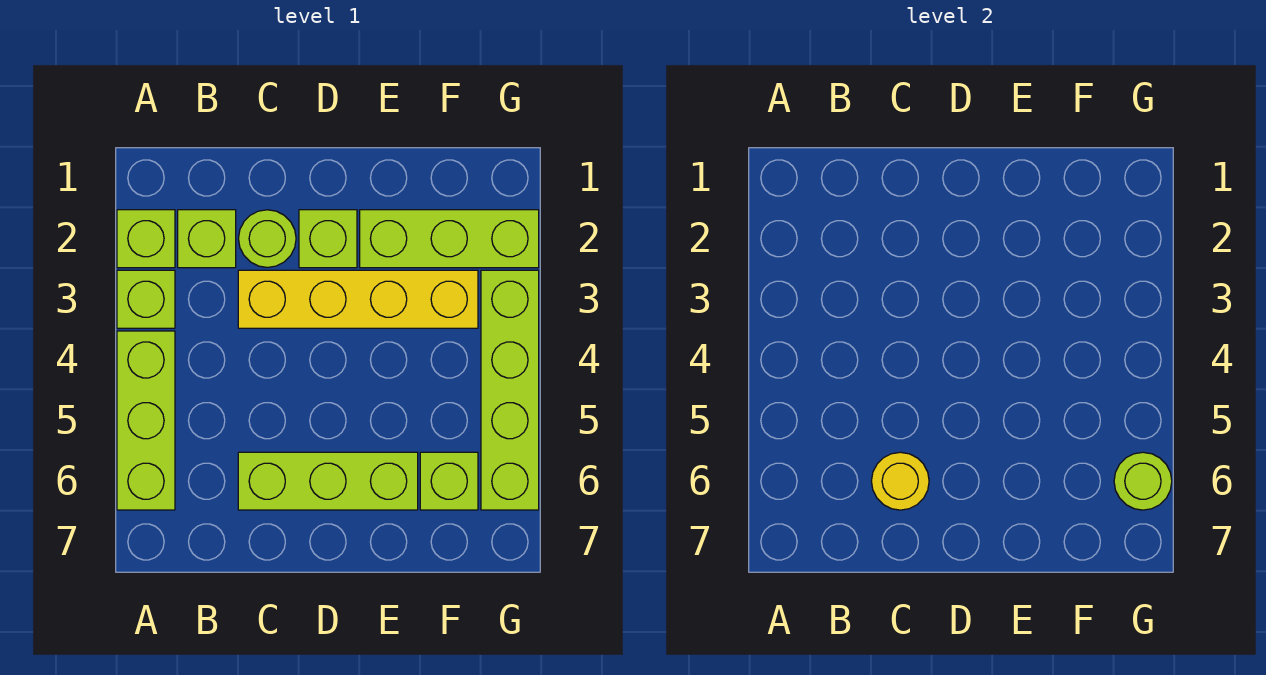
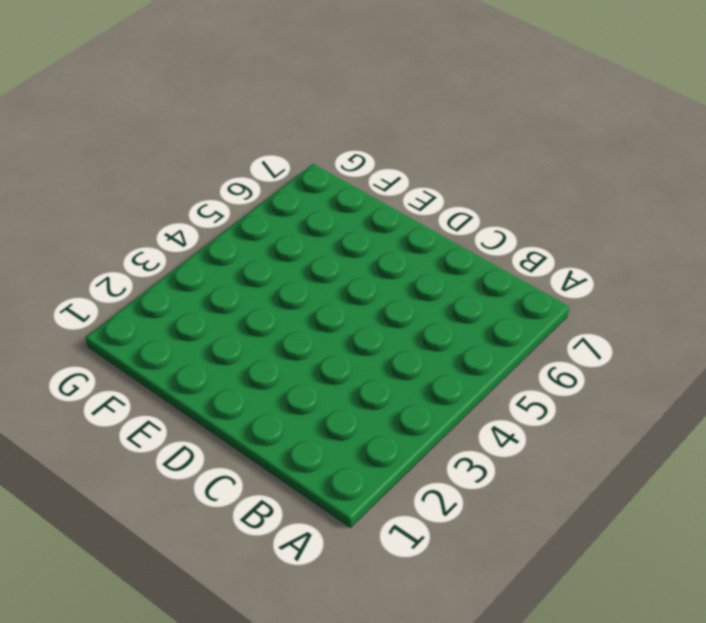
none -> lime 1x1 brick [117,210,175,268]
none -> lime 1x1 brick [117,270,175,328]
none -> lime 1x3 brick [117,331,175,510]

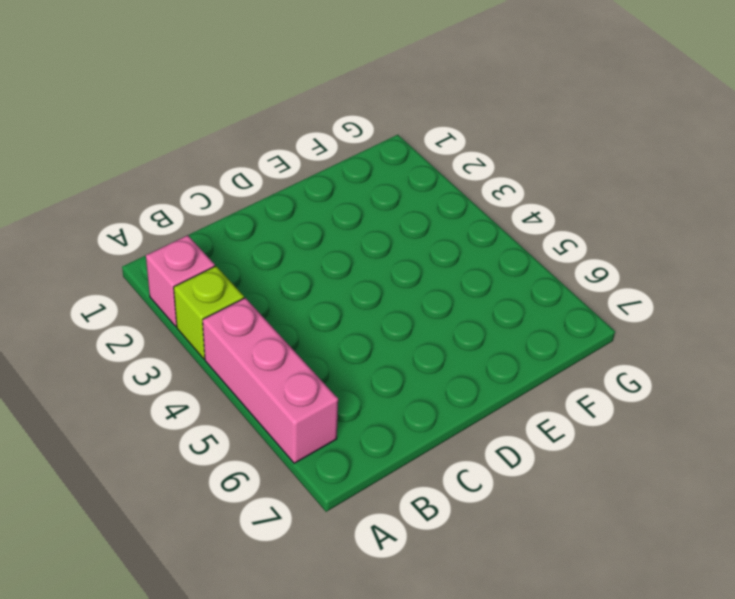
pink 1x1 brick [146,235,215,326] -> lime 1x1 brick [117,210,175,268]
pink 1x3 brick [203,298,338,463] -> lime 1x3 brick [117,331,175,510]
none -> lime 1x1 brick [178,210,236,268]
none -> lime 1x1 round brick [238,210,296,267]
none -> yellow 1x4 brick [238,270,478,328]

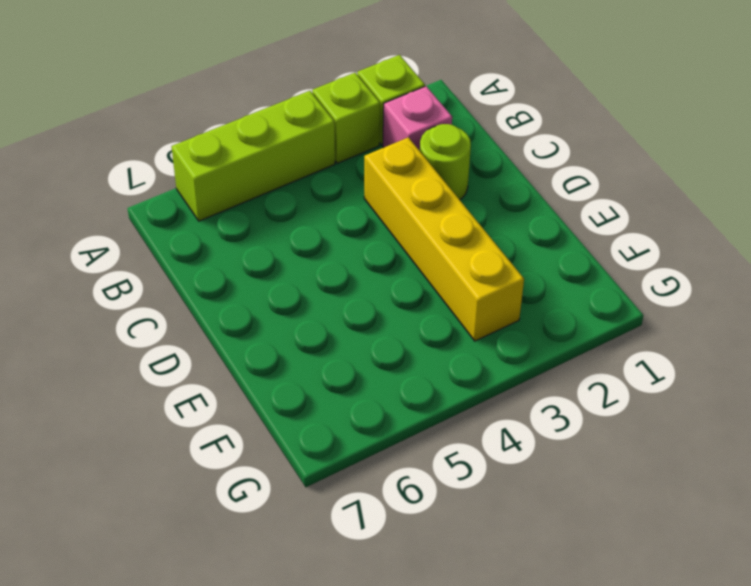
pink 1x1 brick [383,86,452,151] -> lime 1x1 brick [178,210,236,268]
none -> lime 1x3 brick [238,452,418,510]
none -> lime 1x1 brick [299,210,357,268]
none -> lime 1x3 brick [360,210,539,268]

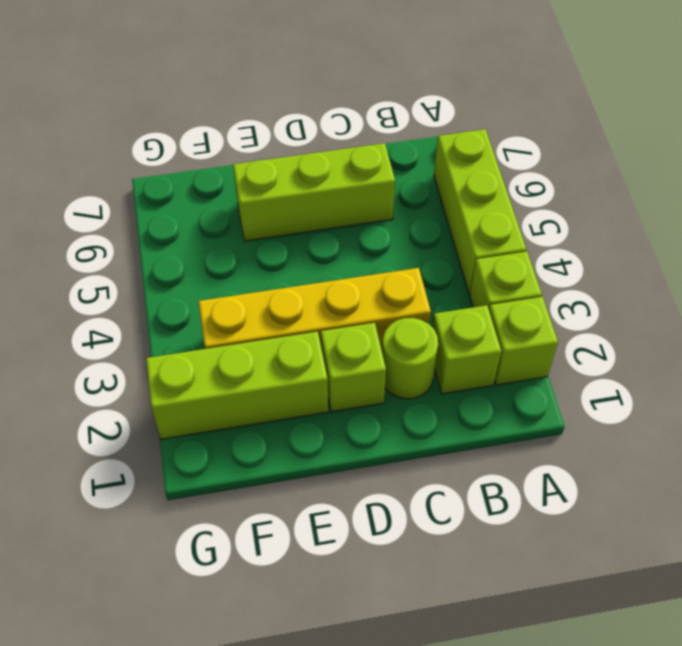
none -> lime 1x1 brick [420,452,478,510]
none -> lime 1x4 brick [481,270,539,510]
none -> yellow 1x1 round brick [871,452,929,510]

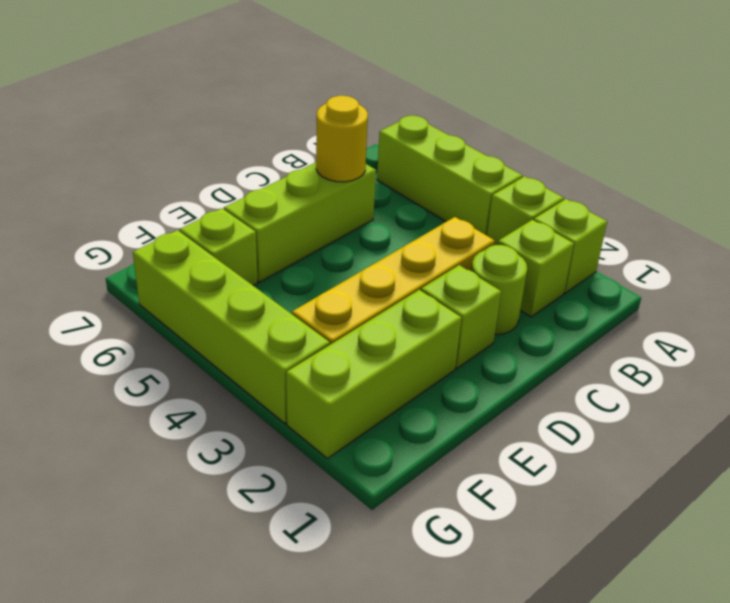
none -> lime 1x1 round brick [1114,452,1172,510]

